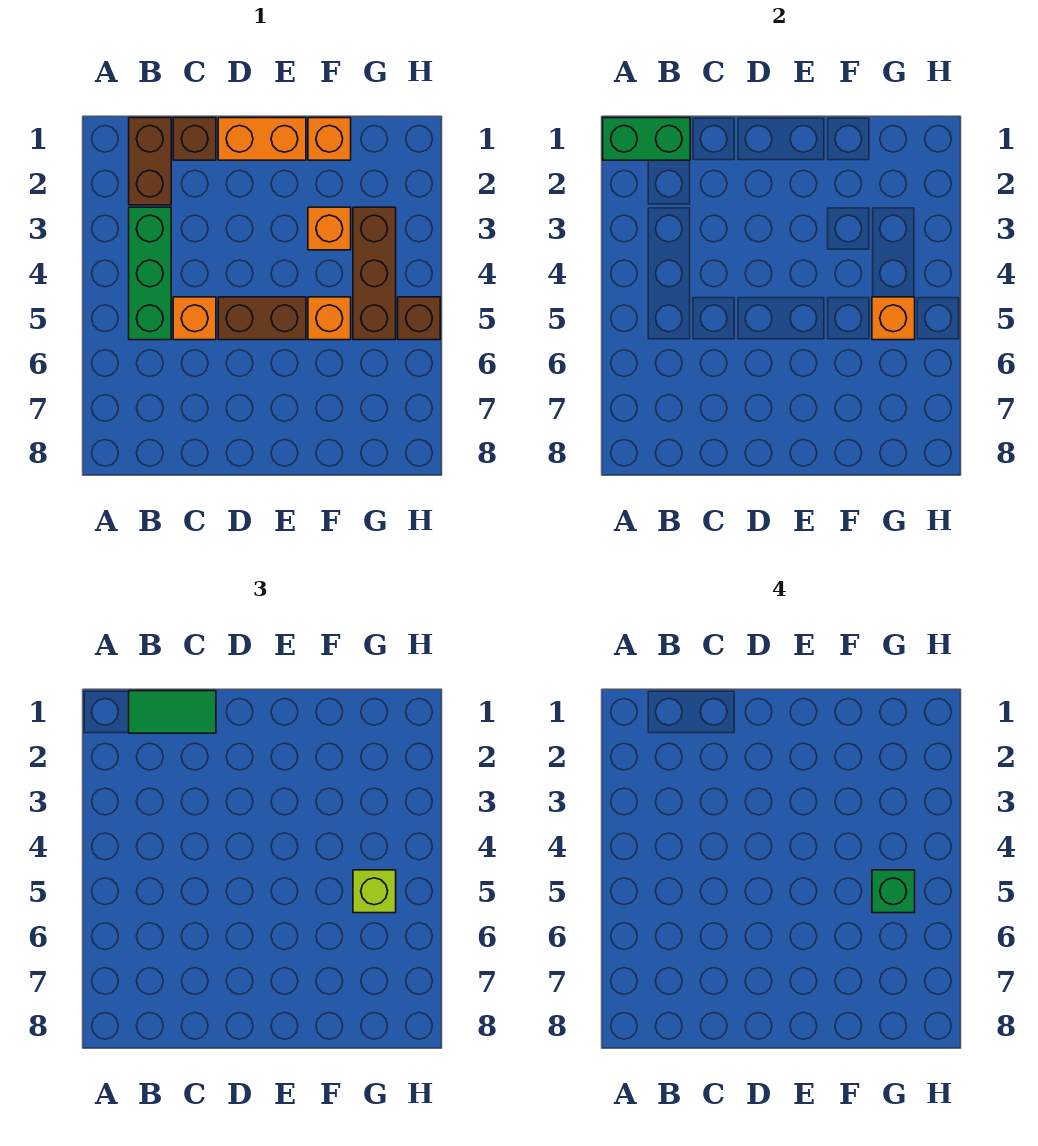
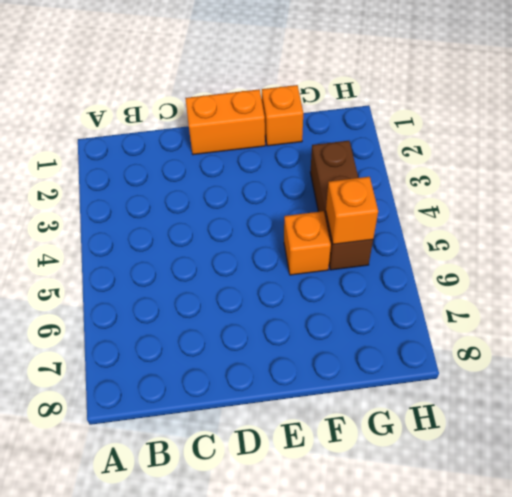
none -> brown 1x2 brick [129,118,171,205]
none -> green 1x3 brick [129,207,171,340]
none -> brown 1x1 brick [173,118,216,160]

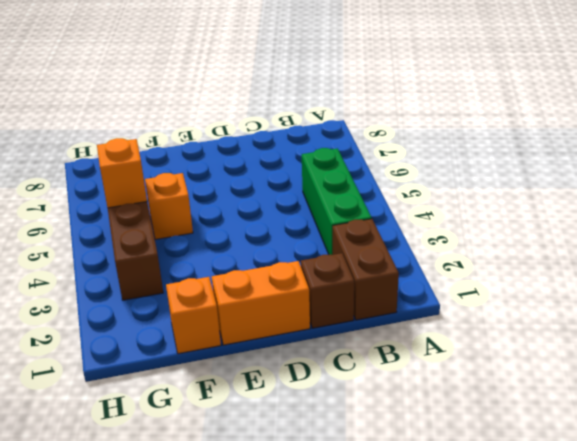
none -> orange 1x1 brick [173,297,216,340]
none -> brown 1x2 brick [218,297,306,340]
none -> orange 1x1 brick [308,207,351,250]

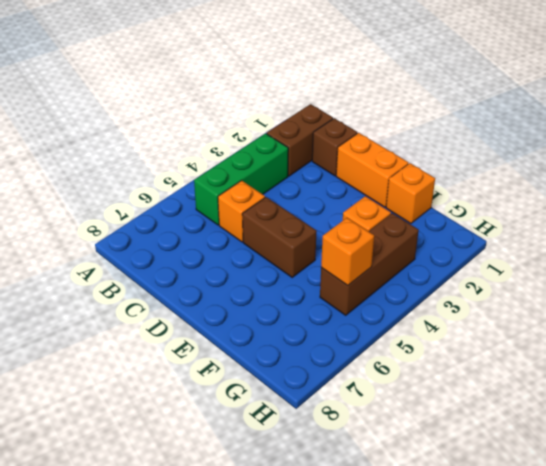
none -> orange 1x1 brick [308,297,351,340]
none -> brown 1x1 brick [398,297,440,340]
none -> green 1x2 brick [603,118,690,160]

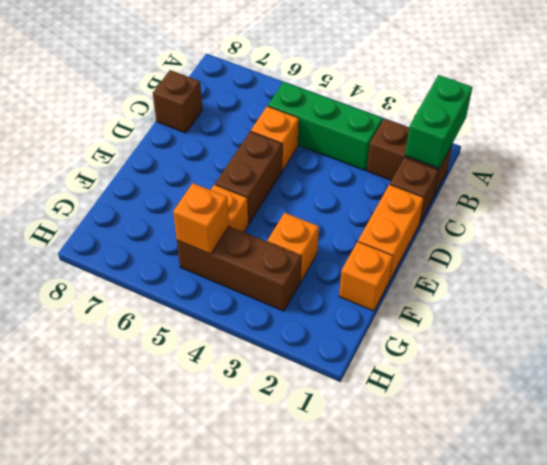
brown 1x1 brick [153,70,202,133] -> brown 1x1 brick moved to [398,297,440,340]
none -> green 1x2 tile [129,691,216,733]
none -> lime 1x1 brick [353,870,396,913]
none -> green 1x1 brick [872,870,915,913]

